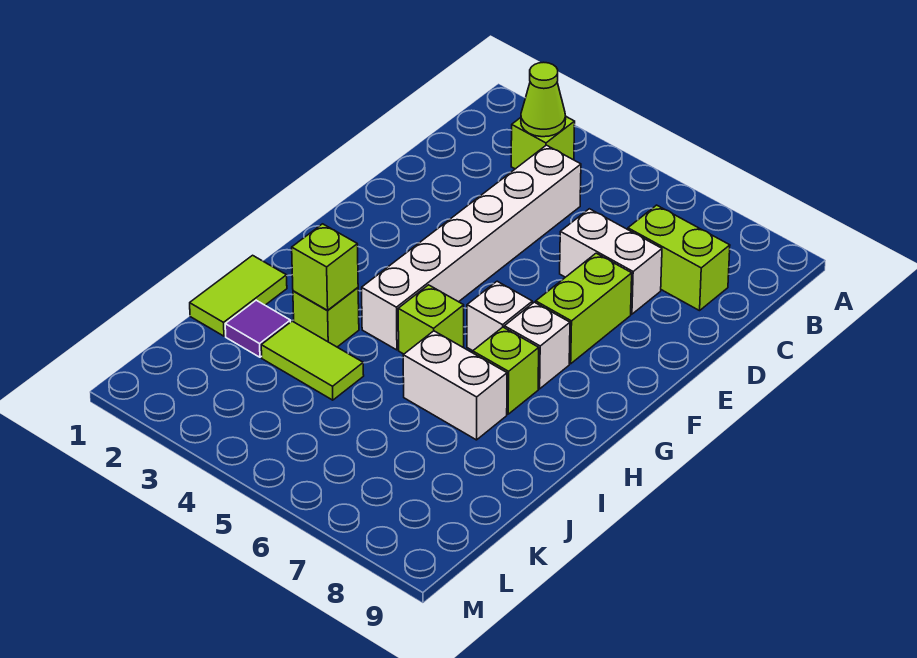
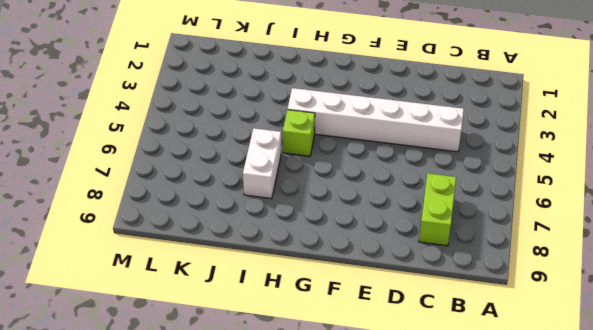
none -> lime 1x1 brick [511,117,575,169]
none -> white 1x2 brick [560,209,662,314]
none -> lime 1x2 brick [536,253,632,364]

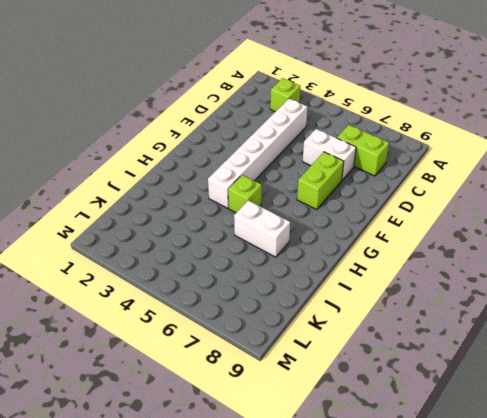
none -> white 1x1 brick [467,281,532,351]
none -> white 1x1 brick [504,302,570,389]
none -> lime 1x1 brick [473,327,539,414]

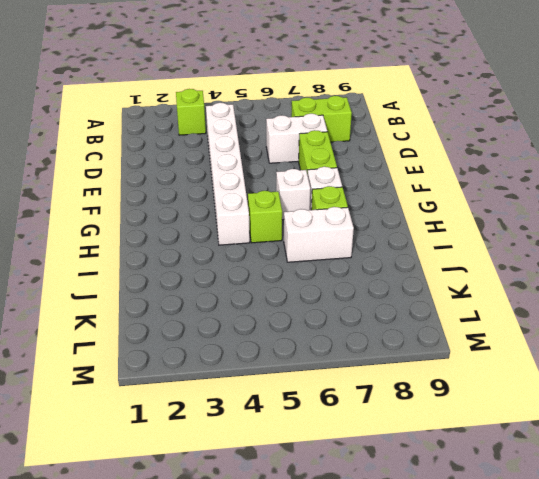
none -> lime 1x2 tile [190,255,287,336]
none -> lime 1x1 brick [293,288,359,347]
none -> purple 1x1 tile [225,300,290,357]

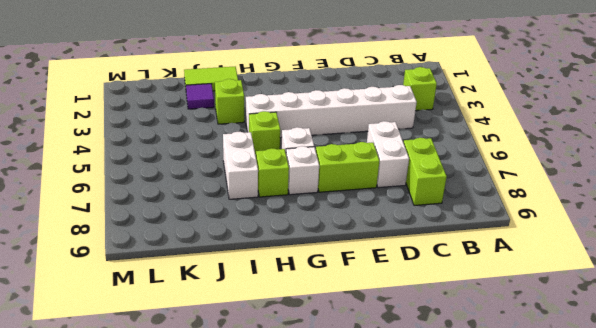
none -> lime 1x2 tile [261,321,364,400]
none -> lime 1x1 cone [521,62,566,137]
none -> lime 1x1 brick [292,224,358,310]

